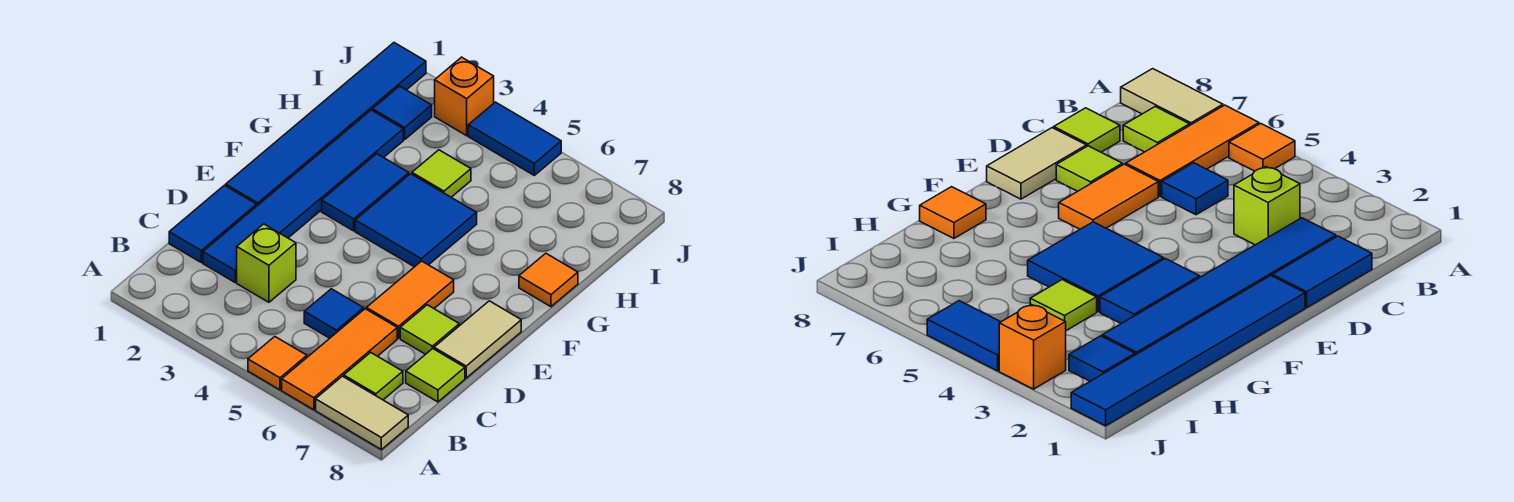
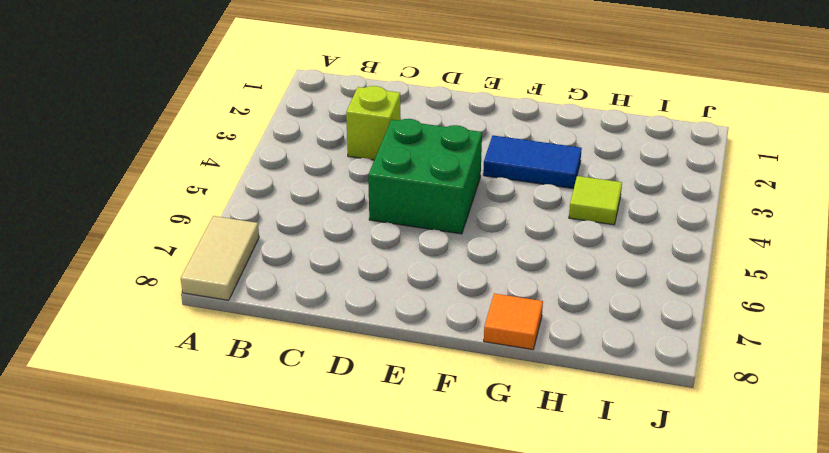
green 2x2 brick [368,119,482,234] -> none
none -> orange 1x1 tile [248,337,307,390]
none -> orange 1x3 tile [282,309,397,410]
none -> lime 1x1 tile [344,352,403,400]

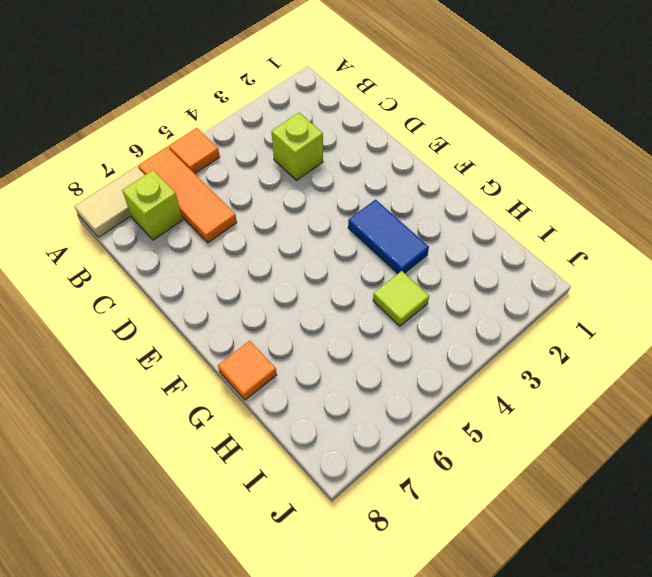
lime 1x1 brick [122,170,183,240] -> lime 1x1 tile [344,352,403,400]
none -> blue 1x2 tile [169,185,257,262]
none -> blue 1x6 tile [203,110,403,282]
none -> blue 1x1 tile [304,289,364,338]

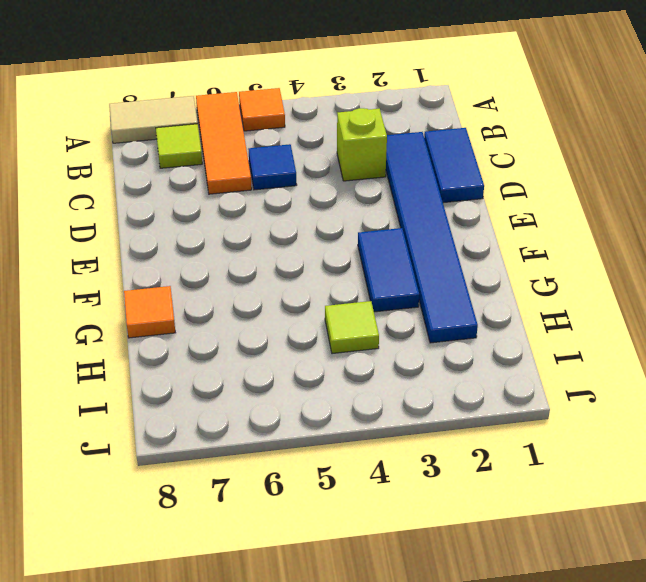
none -> lime 1x1 tile [406,349,465,402]
none -> orange 1x2 tile [366,261,454,338]
none -> lime 1x1 tile [400,305,459,354]

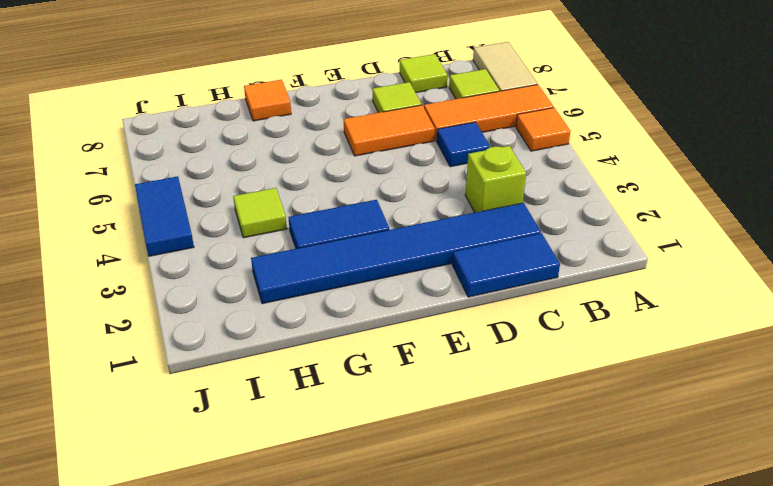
none -> tan 1x2 tile [434,301,521,378]
none -> blue 1x6 tile [226,43,426,206]
none -> blue 2x2 tile [355,174,477,267]

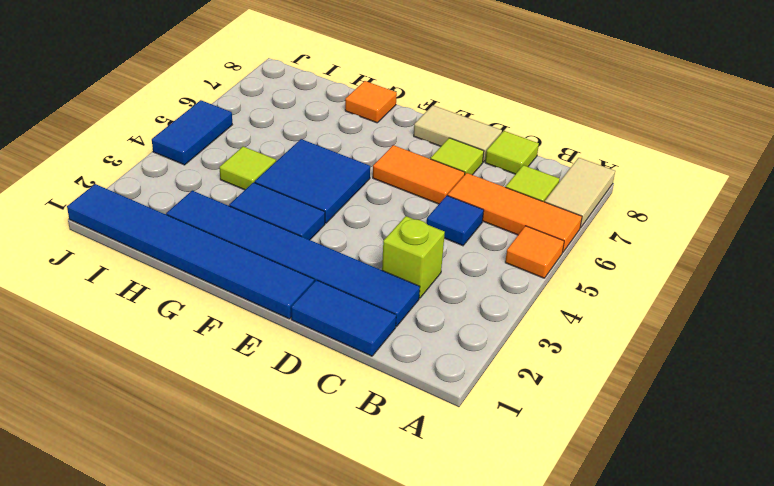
none -> blue 1x1 tile [373,86,432,139]
none -> orange 1x1 brick [435,57,494,136]

